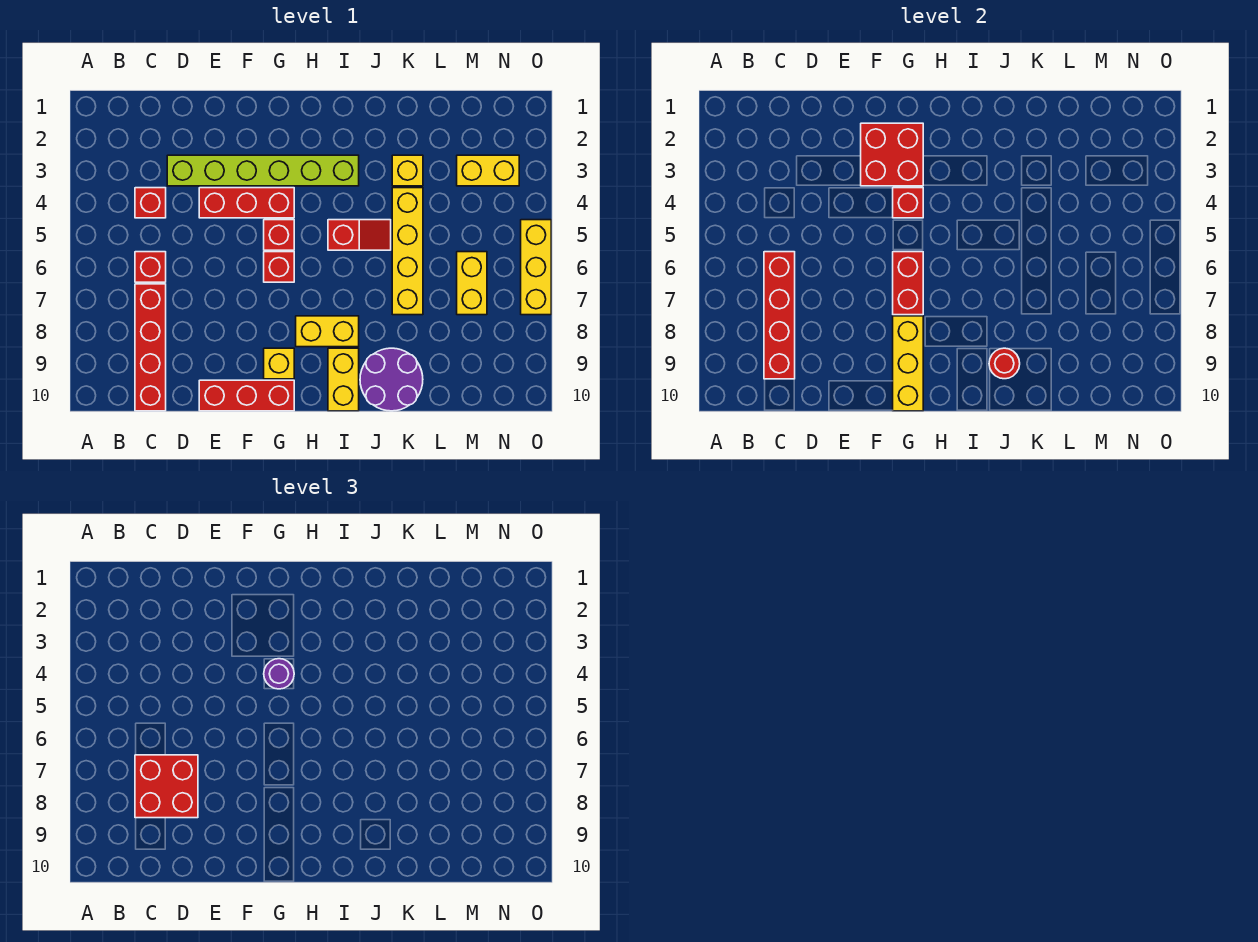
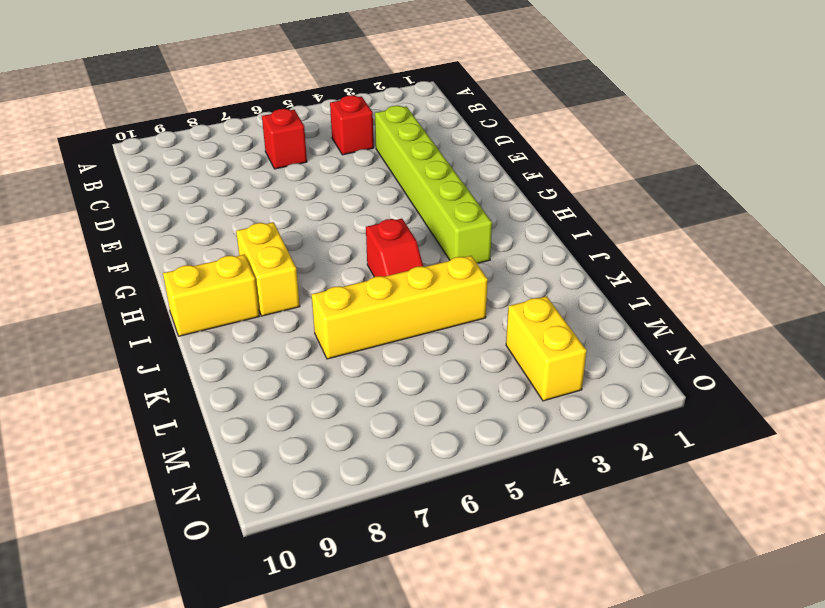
none -> red 1x4 brick [135,284,166,411]
none -> red 1x3 brick [199,188,294,218]
none -> red 1x3 brick [199,380,294,411]

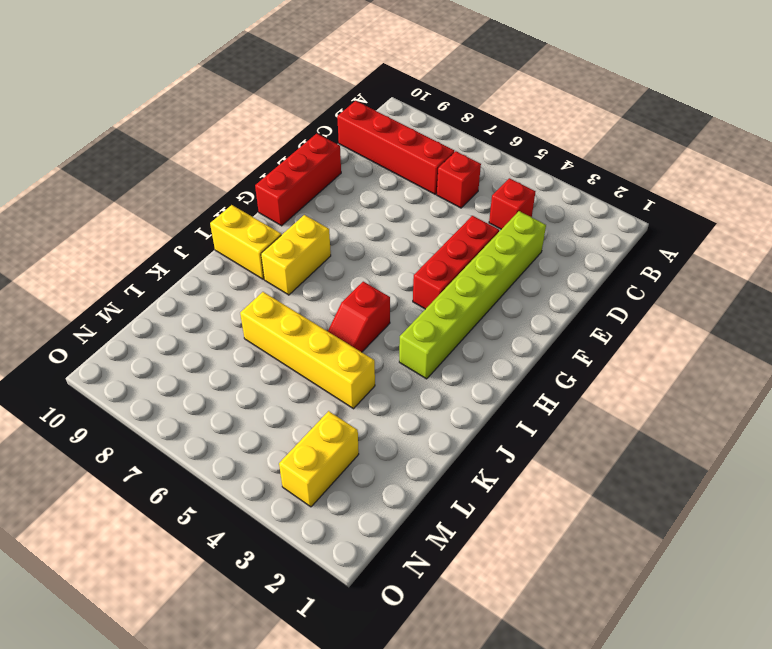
none -> red 1x1 brick [264,220,294,250]
none -> red 1x1 brick [264,252,294,282]
none -> yellow 1x1 brick [264,348,294,379]

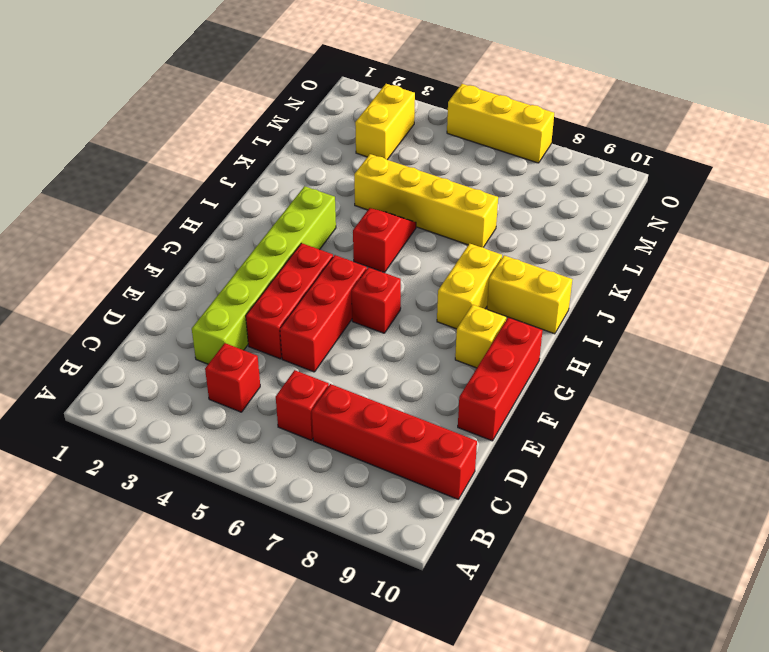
red 1x3 brick [280,255,367,372] -> red 1x1 brick [264,220,294,250]
none -> purple 2x2 round brick [360,348,423,411]
none -> yellow 1x1 brick [392,155,423,186]
none -> yellow 1x2 brick [457,252,487,315]

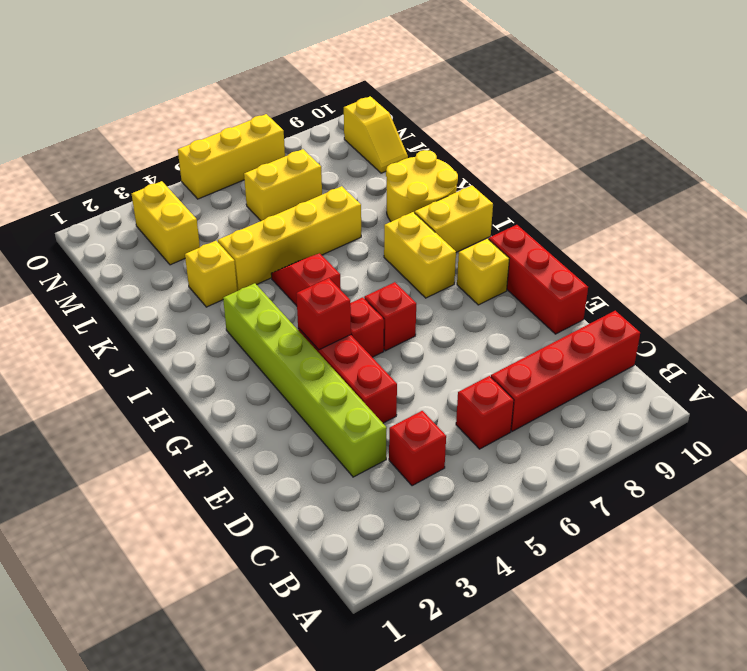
yellow 2x2 round brick [386,150,458,222] -> purple 2x2 round brick [360,348,423,411]
yellow 1x2 slope [344,96,408,173] -> none
none -> red 1x4 brick [764,252,795,379]
none -> red 2x2 brick [861,123,923,186]
none -> red 1x2 brick [893,252,923,315]

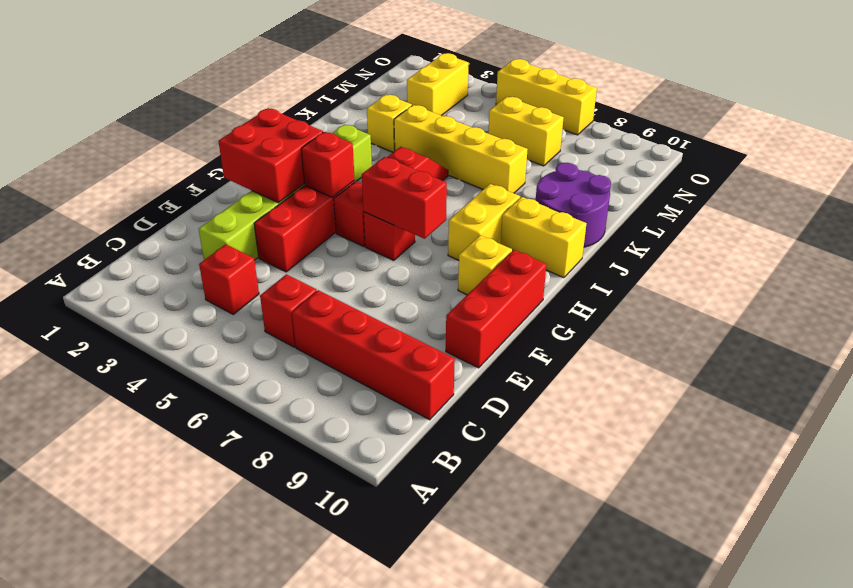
none -> red 1x4 brick [764,252,795,379]
none -> yellow 1x3 brick [893,316,923,411]
none -> red 1x1 round brick [989,348,1020,379]

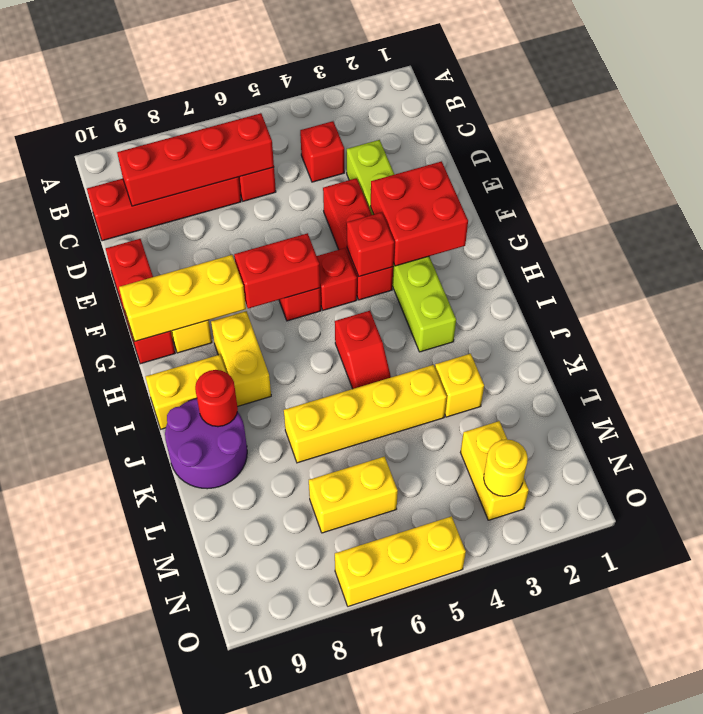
yellow 1x1 round brick [484,439,528,496] -> none
none -> red 2x2 brick [135,755,198,818]
none -> purple 1x1 round brick [264,659,294,689]

